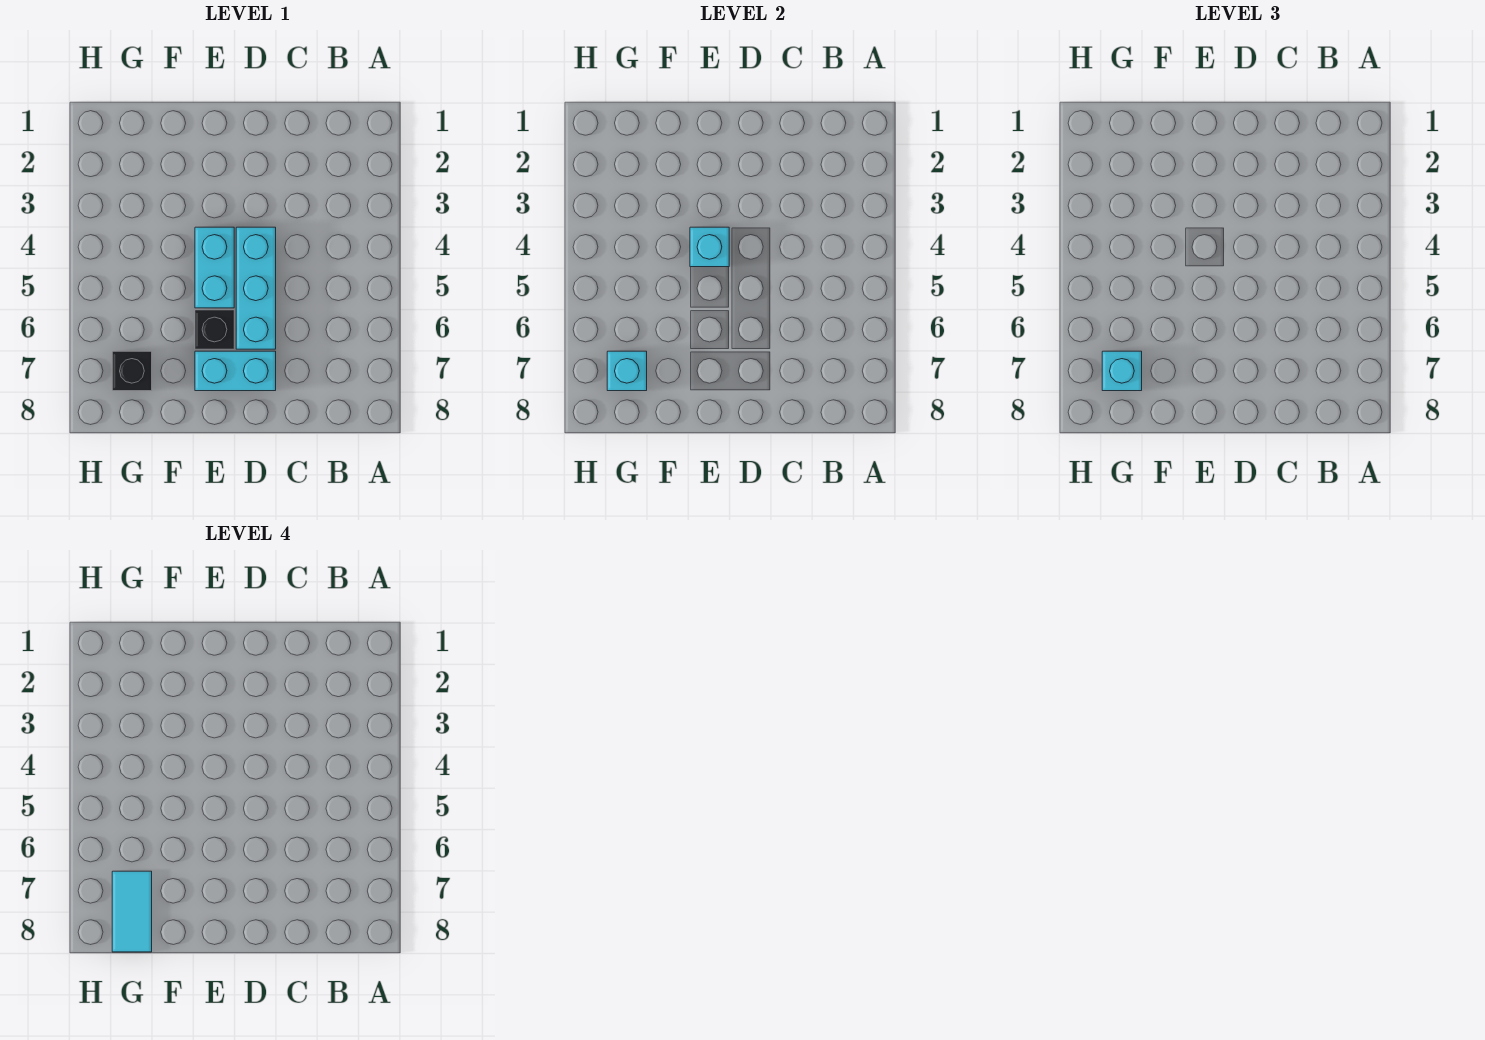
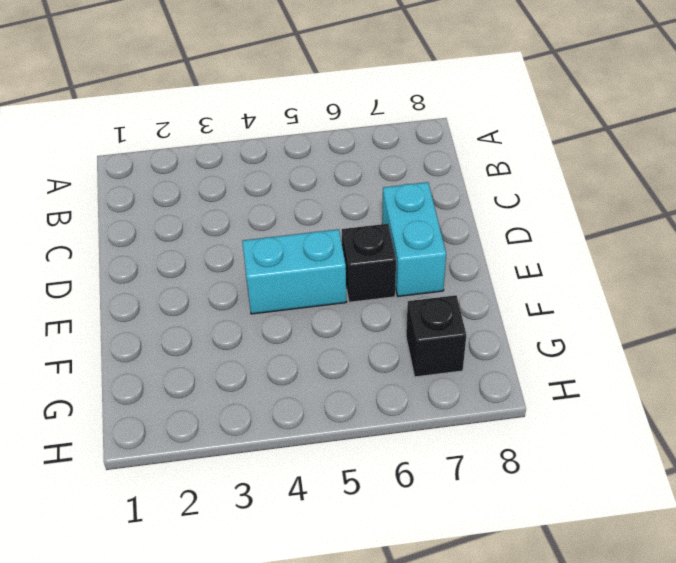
none -> cyan 1x3 brick [236,227,276,349]
none -> cyan 1x1 brick [690,227,729,267]

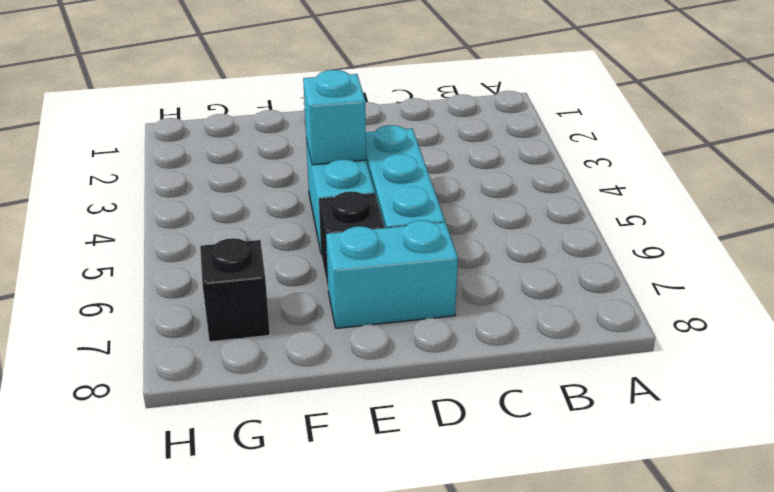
none -> cyan 1x1 brick [607,351,647,391]
none -> cyan 1x1 brick [1102,351,1142,391]

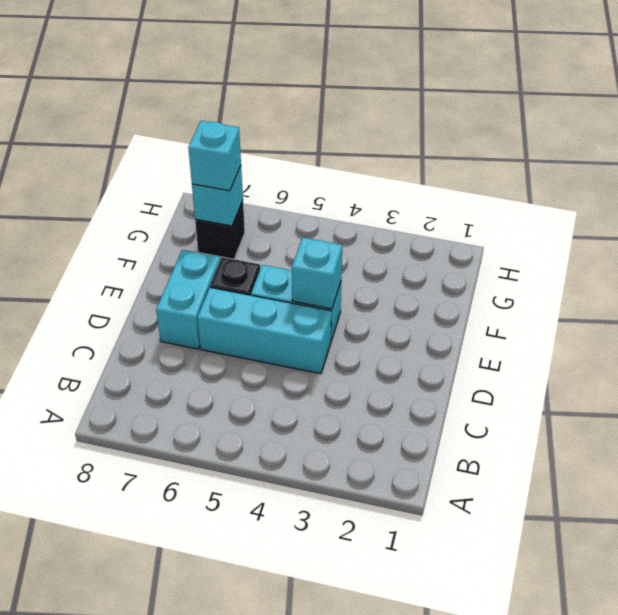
none -> cyan 1x2 tile [112,871,152,952]

